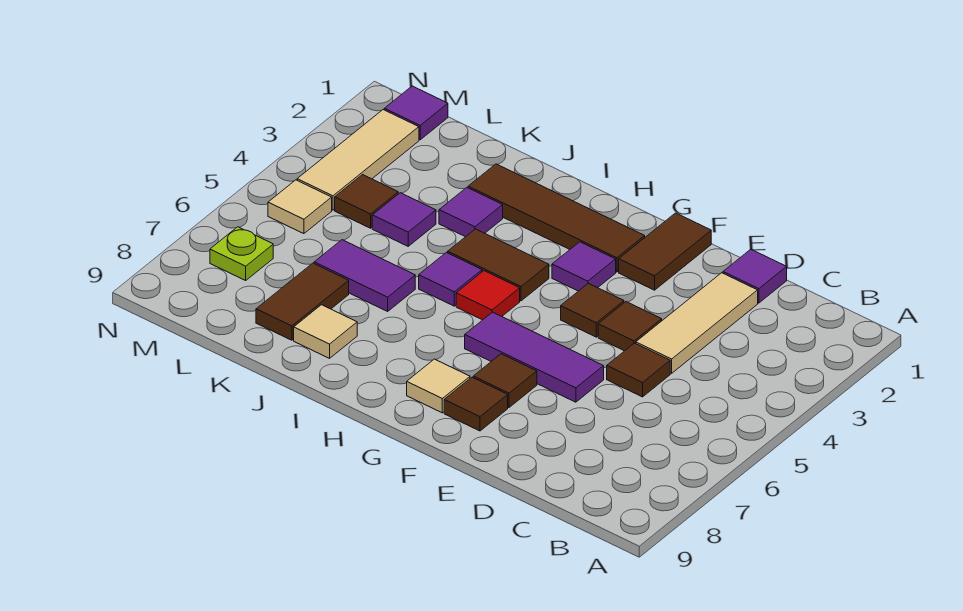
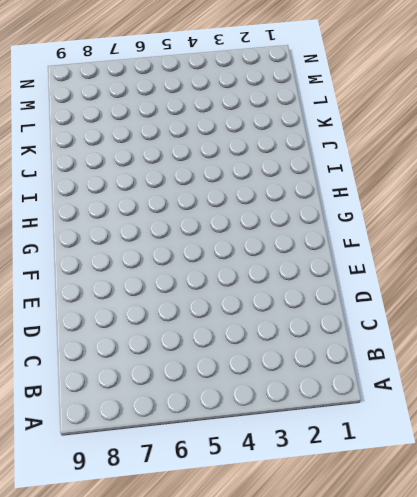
none -> purple 1x1 tile [723,249,787,303]
none -> tan 1x3 tile [636,273,758,373]
none -> brown 1x1 tile [607,343,670,397]

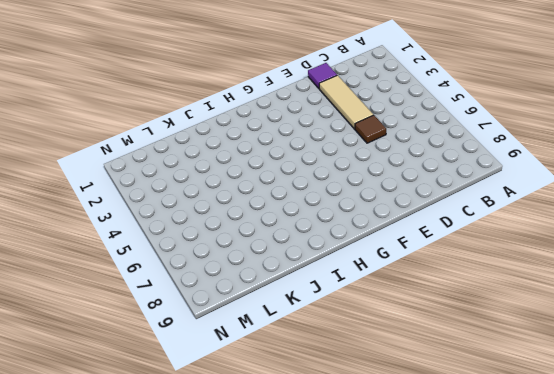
none -> brown 1x1 tile [598,302,662,351]
none -> purple 1x3 tile [465,312,604,402]
none -> brown 1x2 tile [619,213,711,290]

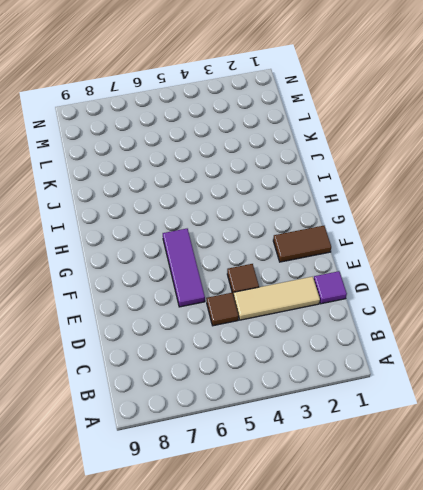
none -> brown 1x1 tile [561,283,624,337]
none -> brown 1x1 tile [473,354,537,407]
none -> brown 1x1 tile [444,377,508,431]

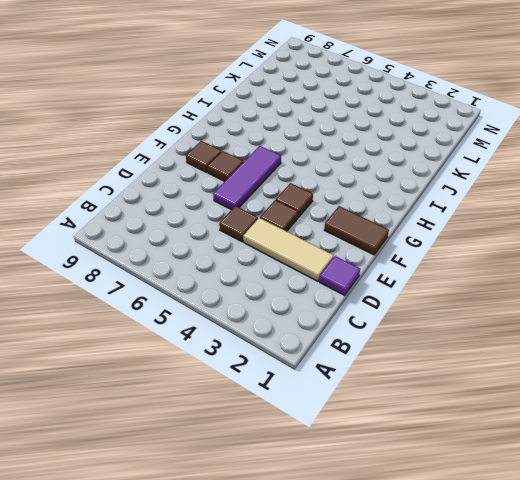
none -> brown 1x4 tile [468,164,645,272]
none -> purple 1x1 tile [552,242,616,291]
none -> tan 1x1 tile [407,359,470,413]

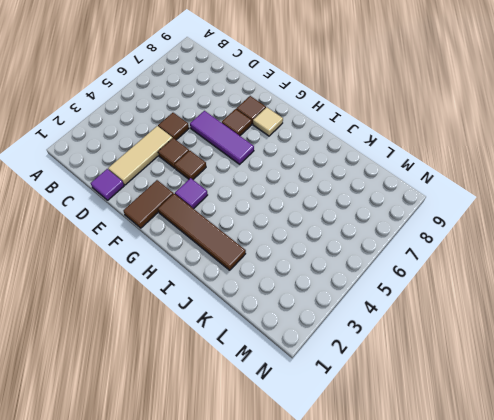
none -> brown 1x2 tile [448,229,549,301]
none -> red 1x1 tile [456,271,520,320]
none -> purple 1x1 tile [419,252,482,306]

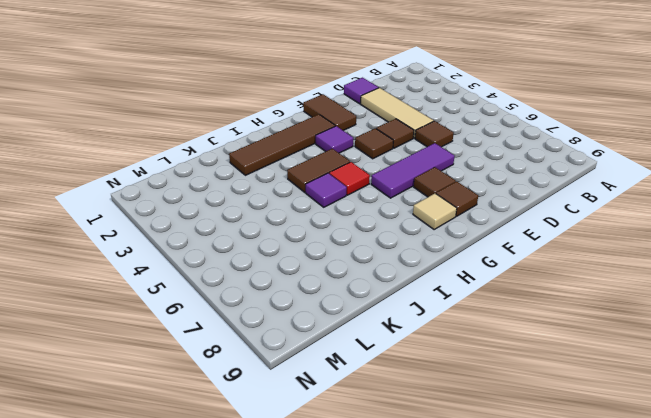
none -> purple 1x1 tile [439,188,503,237]
none -> purple 1x2 tile [314,240,415,311]
none -> tan 1x1 tile [294,305,357,358]

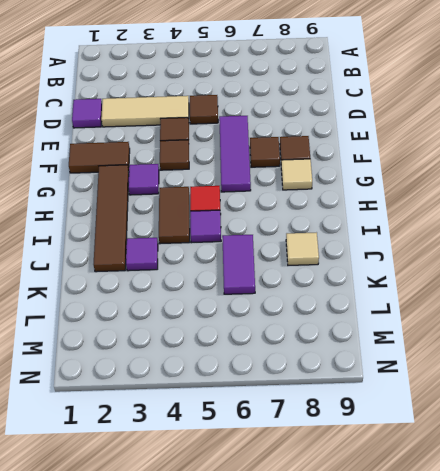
none -> purple 1x1 tile [372,193,436,246]
none -> brown 1x2 tile [256,263,349,340]
none -> brown 1x1 tile [335,175,398,228]

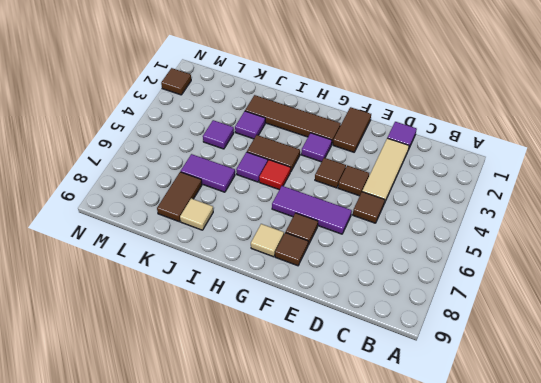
brown 1x1 tile [161,68,191,95] -> brown 1x1 tile moved to [335,175,398,228]
none -> purple 1x1 tile [384,86,448,140]
none -> tan 1x3 tile [297,110,419,210]
none -> tan 1x1 tile [268,180,332,234]

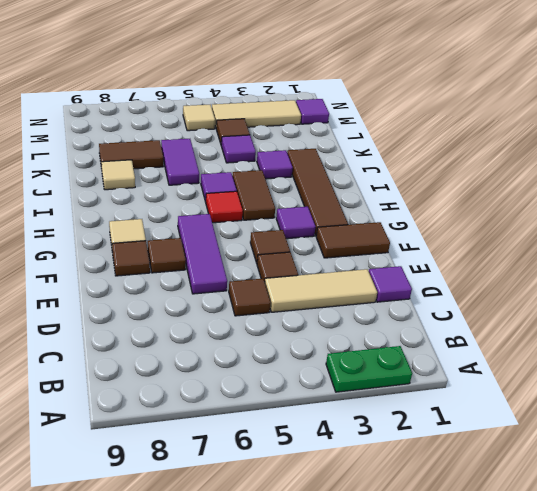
green 1x2 plate [326,346,412,392] -> none
none -> lime 1x1 plate [210,227,273,280]

